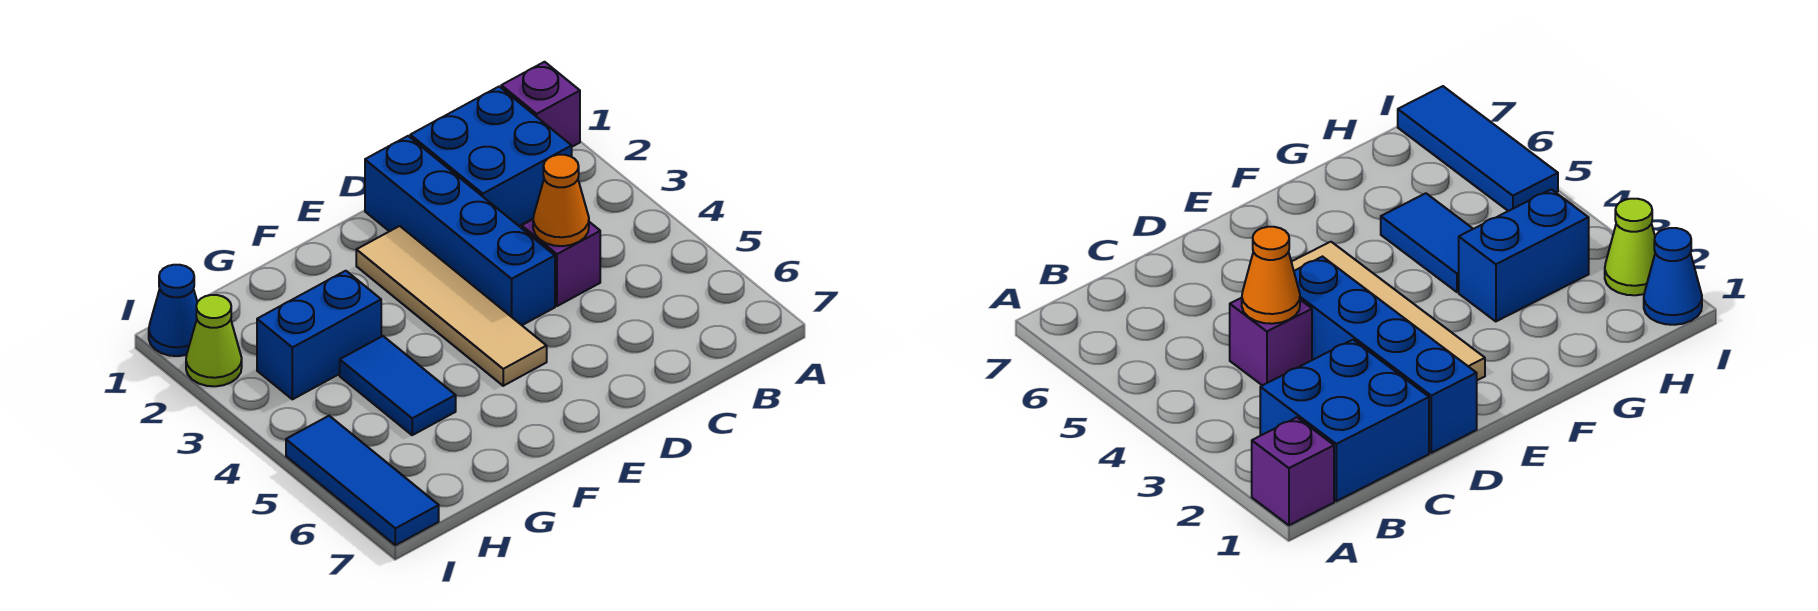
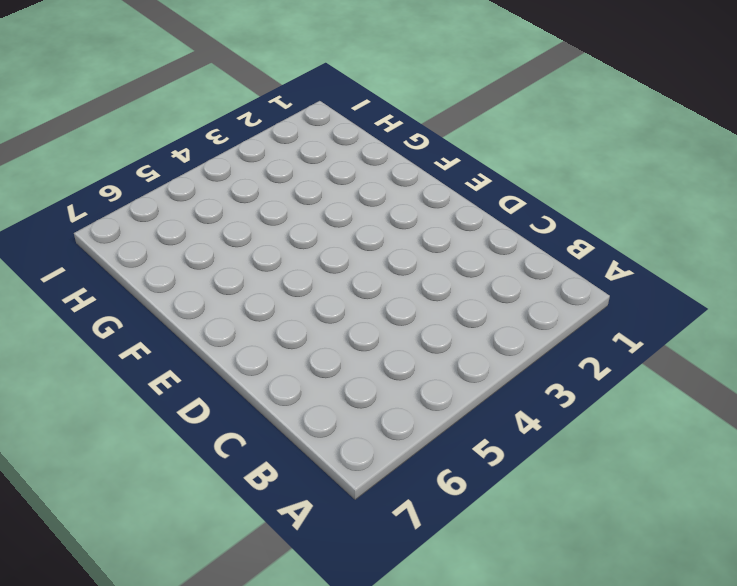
none -> purple 1x1 brick [501,62,580,147]
none -> blue 2x2 brick [410,87,572,226]

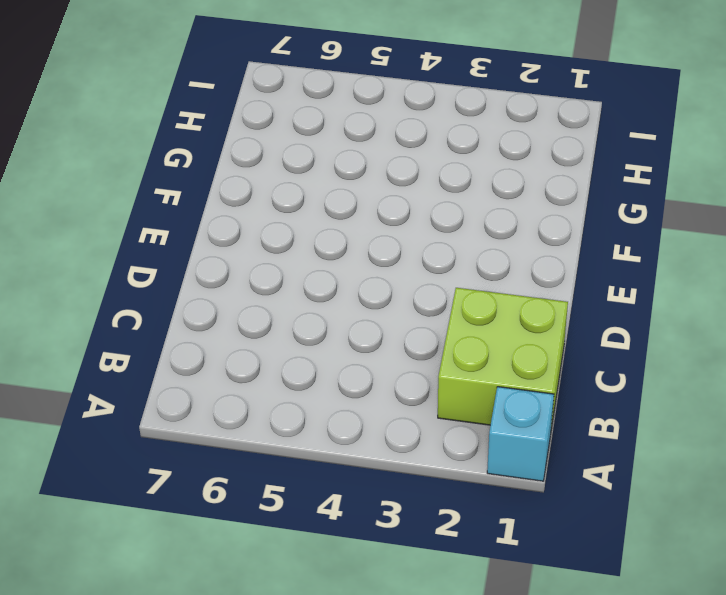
cyan 1x1 brick [487,387,554,481] -> purple 1x1 brick [501,62,580,147]
lime 2x2 brick [438,288,568,428] -> blue 2x2 brick [410,87,572,226]
none -> purple 1x1 brick [522,220,600,306]
none -> blue 1x4 brick [365,136,555,325]

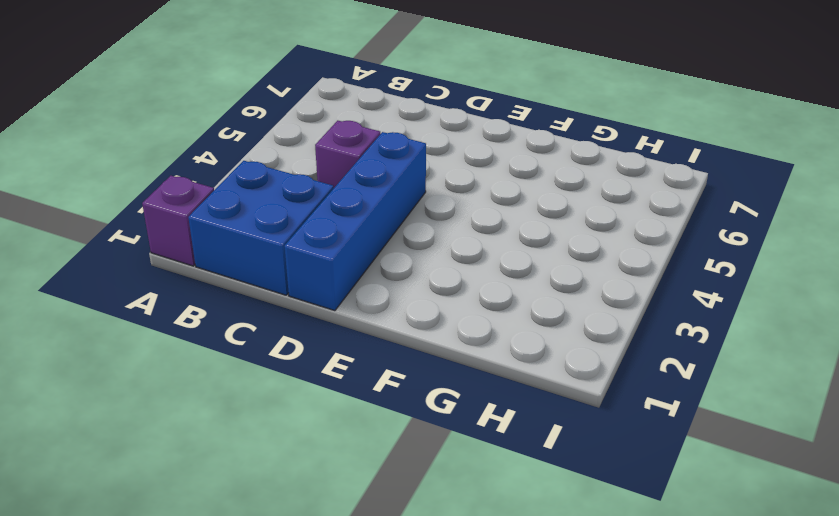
none -> tan 1x4 tile [356,226,547,386]
none -> blue 1x2 brick [257,271,381,399]

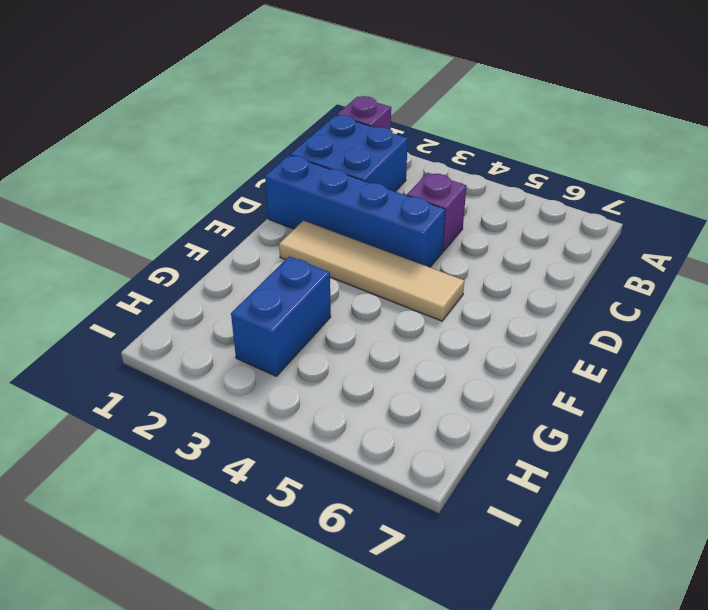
none -> blue 1x2 tile [340,336,456,435]
none -> blue 1x1 cone [149,265,197,356]

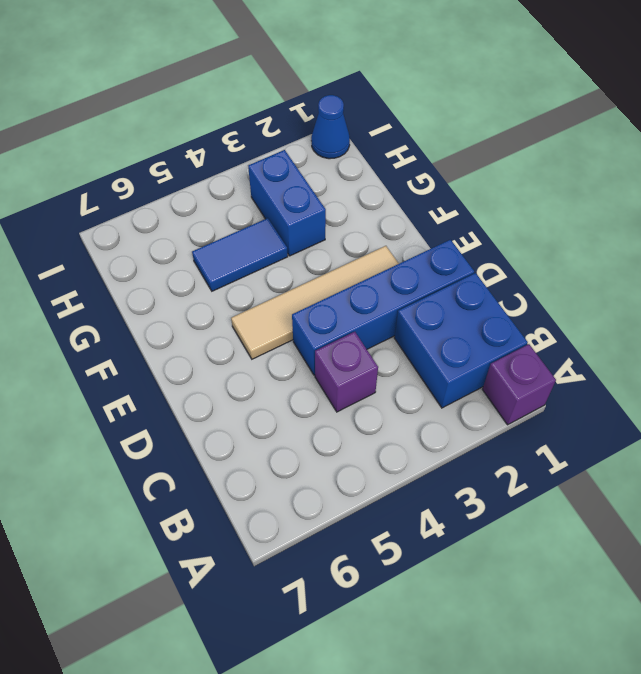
none -> lime 1x1 cone [186,295,242,386]
none -> blue 1x3 tile [286,416,439,545]

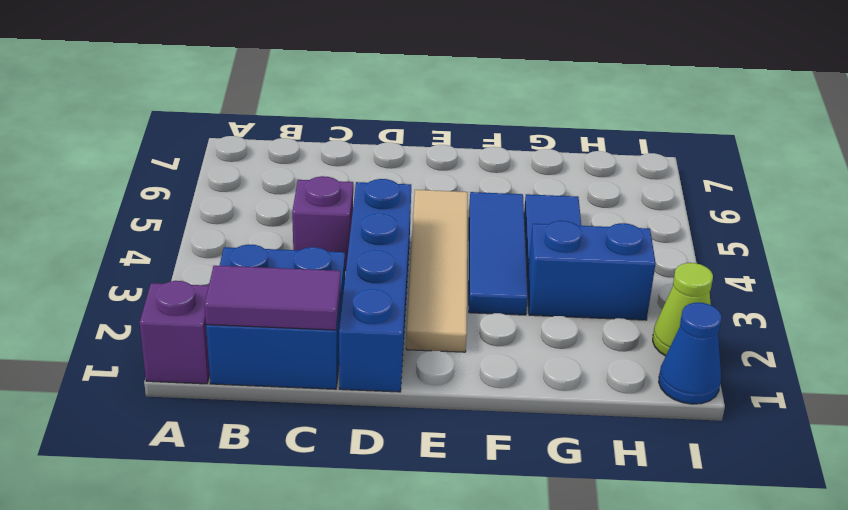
purple 1x2 tile [205,266,340,330] -> none
blue 1x3 tile [469,192,528,315] -> blue 1x3 tile moved to [286,416,439,545]
none -> orange 1x1 cone [533,155,589,246]

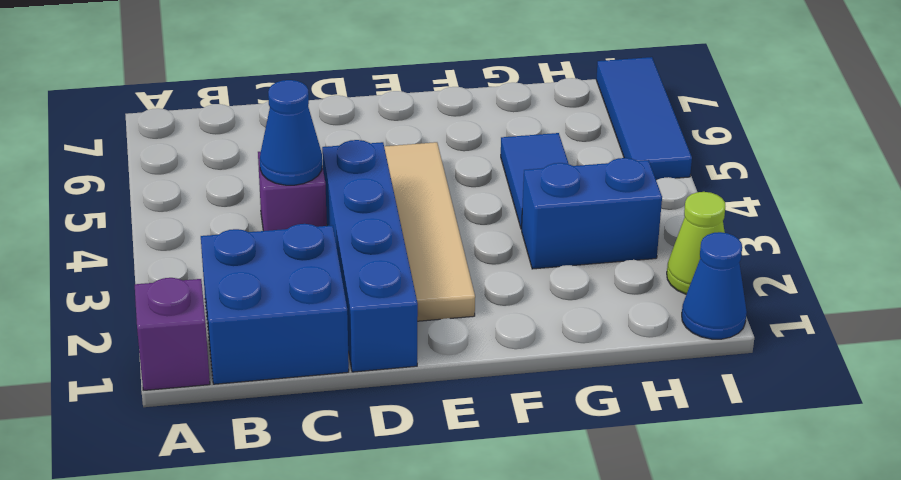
blue 1x1 cone [260,80,322,185] -> orange 1x1 cone [533,155,589,246]

